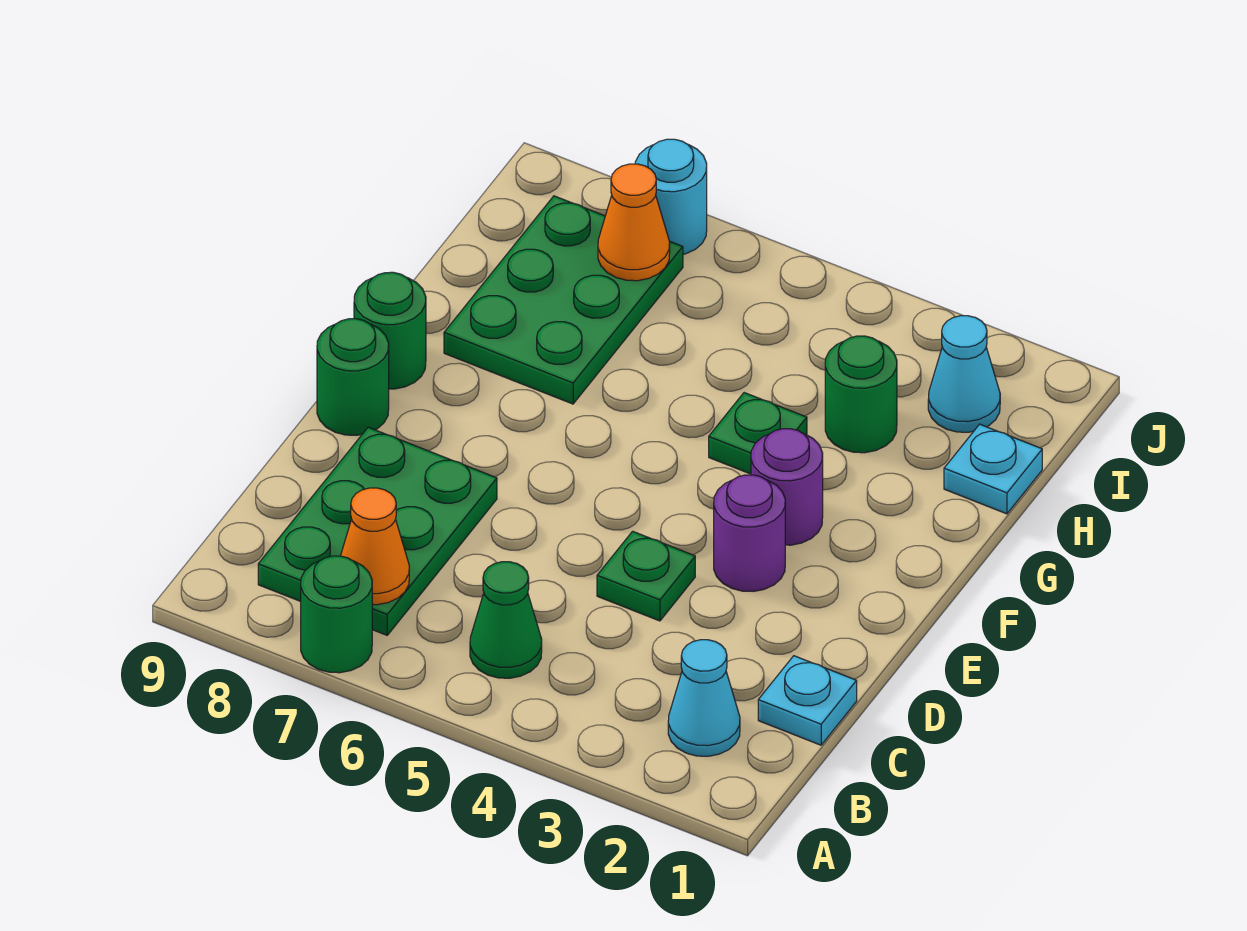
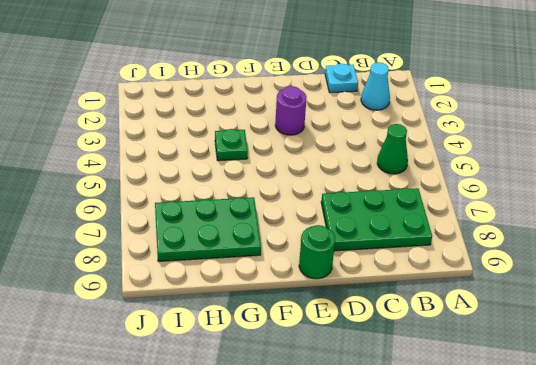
none -> green 1x1 round brick [301,556,372,673]
none -> green 1x1 plate [597,531,695,621]
none -> purple 1x1 round brick [751,429,823,545]

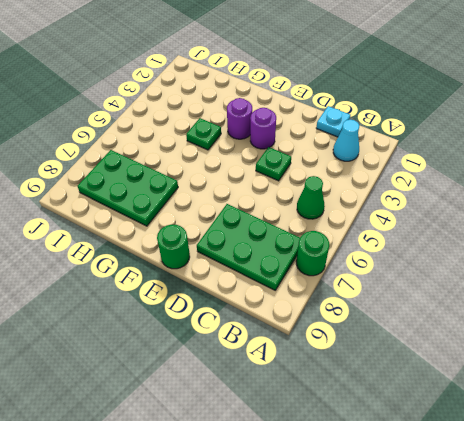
none -> green 1x1 round brick [354,272,426,389]
none -> cyan 1x1 plate [944,424,1042,514]
none -> green 1x1 round brick [825,336,897,453]

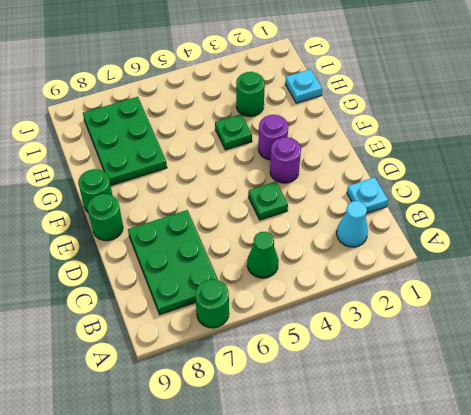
none -> cyan 1x1 cone [928,316,1000,432]
none -> cyan 1x1 round brick [635,139,707,254]
none -> orange 1x1 cone [341,488,409,605]

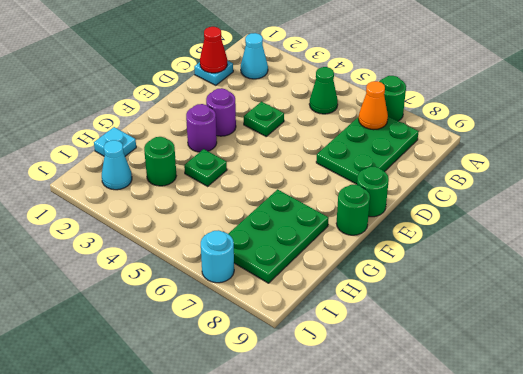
red 1x1 cone [200,27,227,73] -> none
none -> orange 1x1 cone [598,164,670,281]

